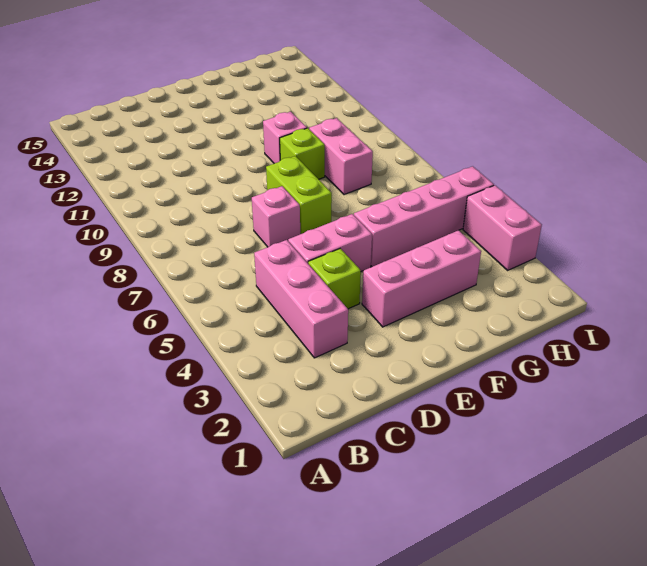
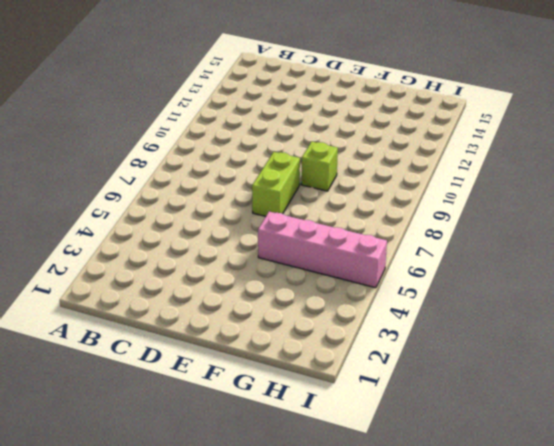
none -> pink 1x3 brick [254,240,348,358]
none -> lime 1x1 brick [308,249,361,309]

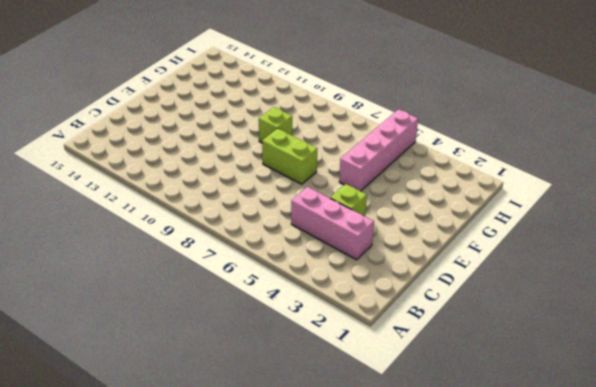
none -> pink 1x2 brick [288,214,372,271]
none -> pink 1x1 brick [252,186,300,247]

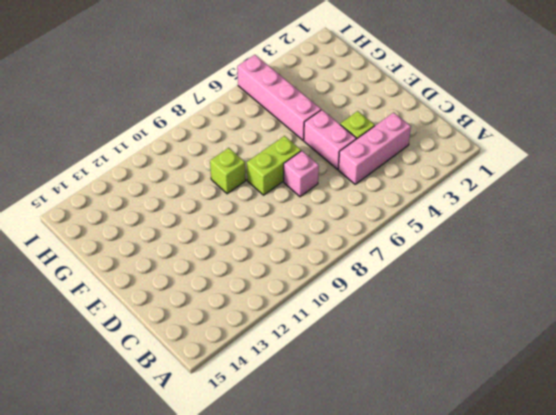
none -> pink 1x3 brick [362,230,481,327]
none -> pink 1x1 brick [263,112,307,164]

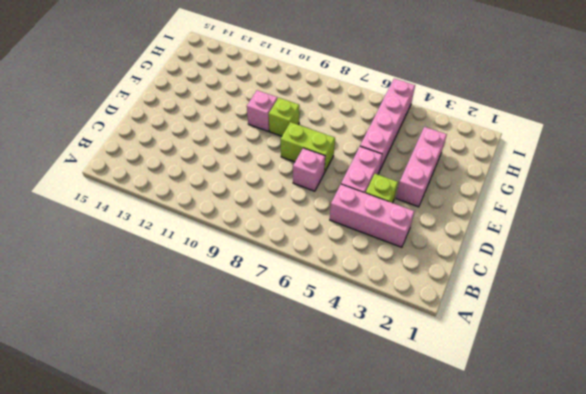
none -> pink 1x2 brick [309,118,373,195]
none -> pink 1x2 brick [463,185,542,270]

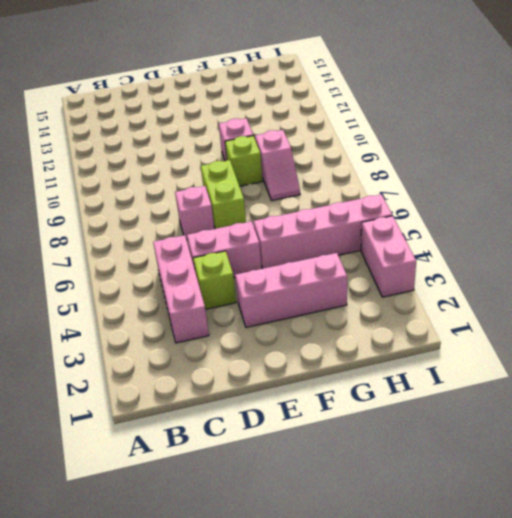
pink 1x2 slope [255,130,300,201] -> pink 1x2 brick [309,118,373,195]

